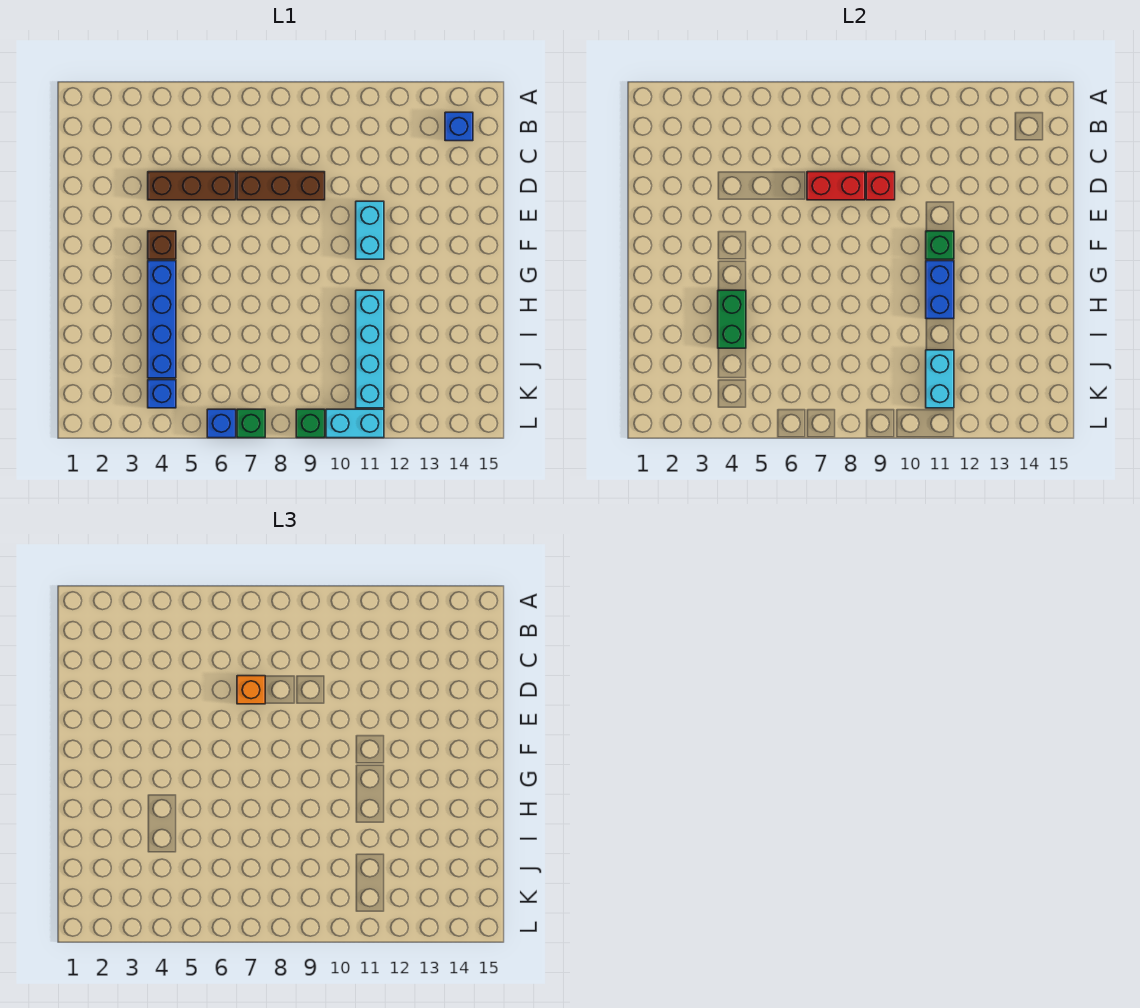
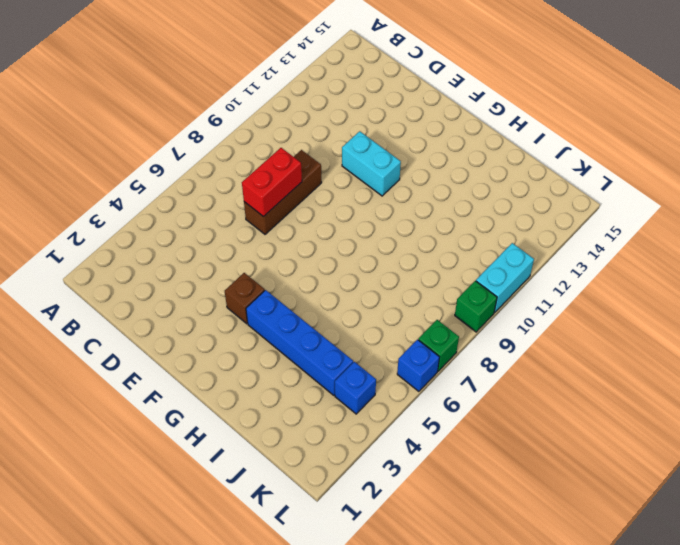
none -> blue 1x1 brick [445,112,473,141]
none -> brown 1x3 brick [148,172,236,200]
none -> cyan 1x4 brick [356,290,384,408]

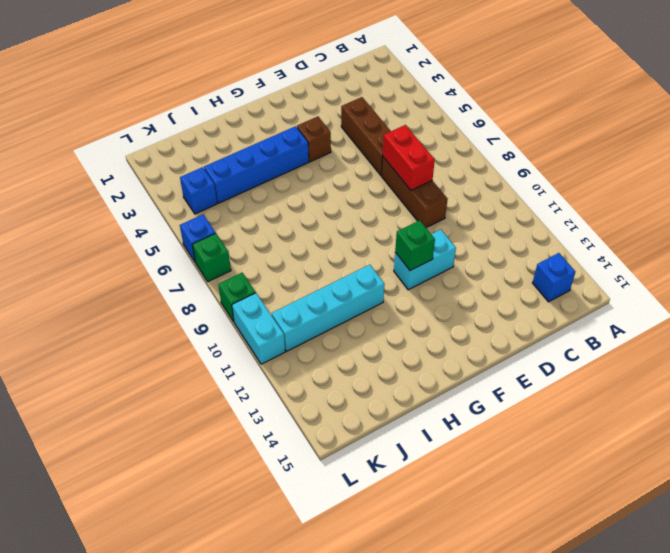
none -> red 1x1 brick [866,172,895,200]
none -> blue 1x2 brick [926,261,954,319]
none -> green 1x2 brick [718,290,746,348]

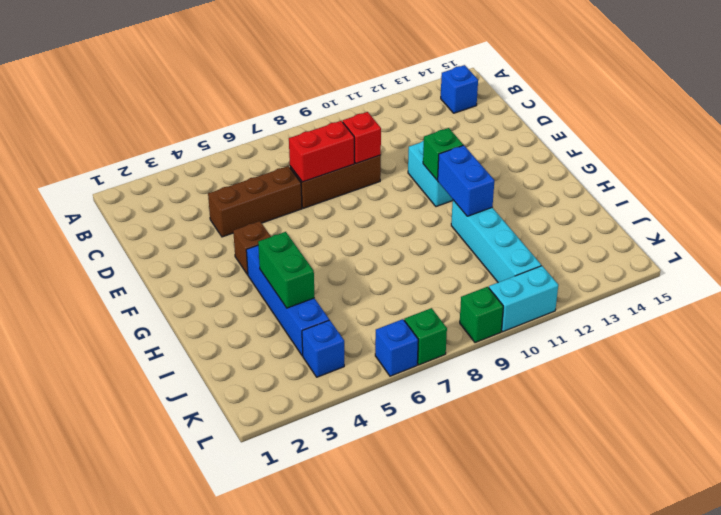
none -> cyan 1x2 brick [926,350,954,408]
none -> orange 1x1 brick [237,676,265,704]

